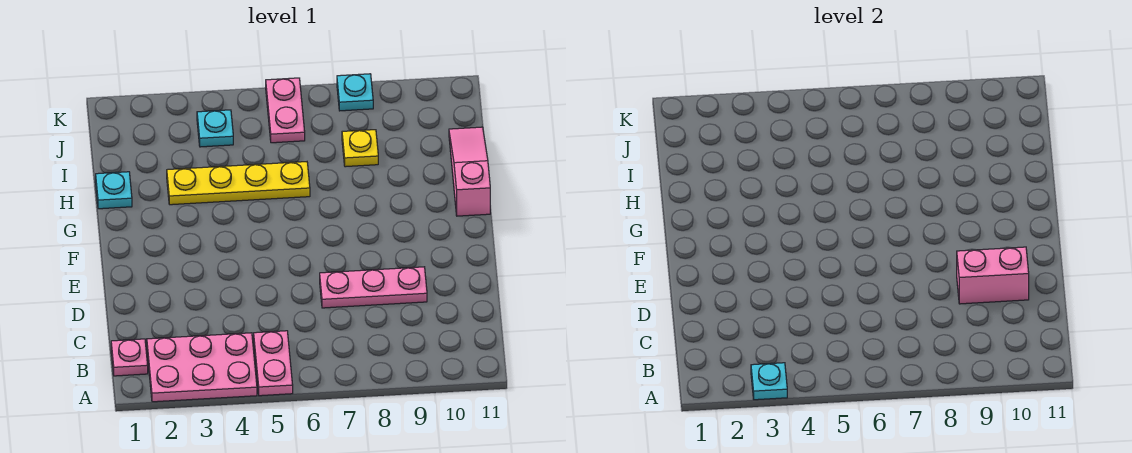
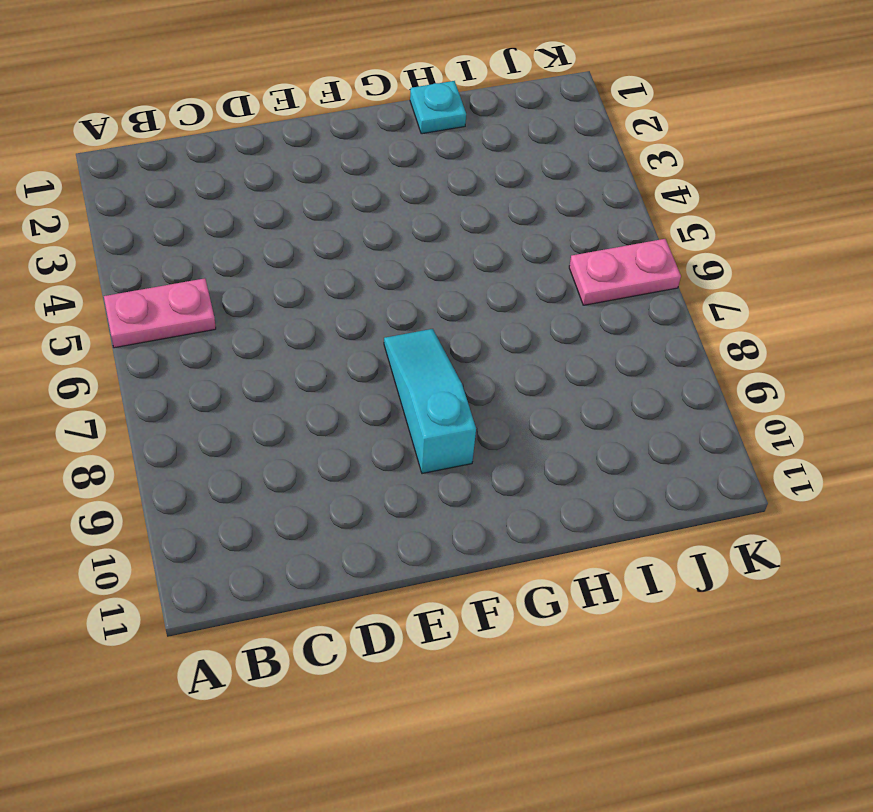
cyan 1x3 slope [384,329,476,474] -> none
none -> pink 2x3 plate [147,333,257,402]
none -> pink 1x1 plate [111,339,148,376]
none -> pink 1x3 plate [320,267,427,308]

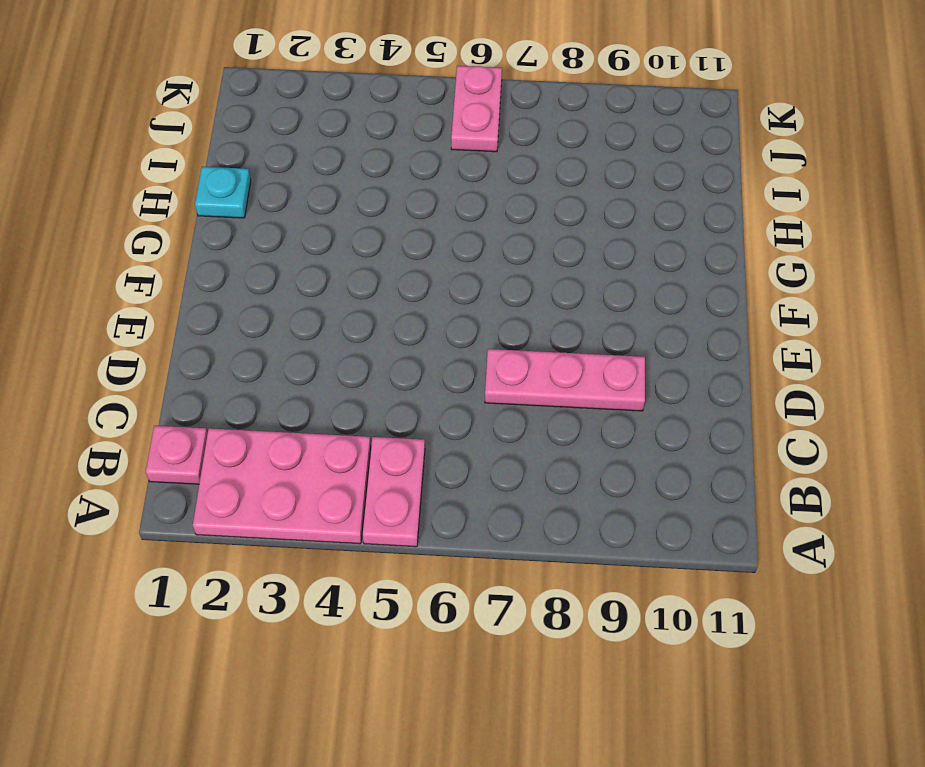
none -> pink 1x3 slope [449,127,490,216]
none -> yellow 1x4 plate [167,162,310,205]
none -> yellow 1x1 plate [342,130,378,167]

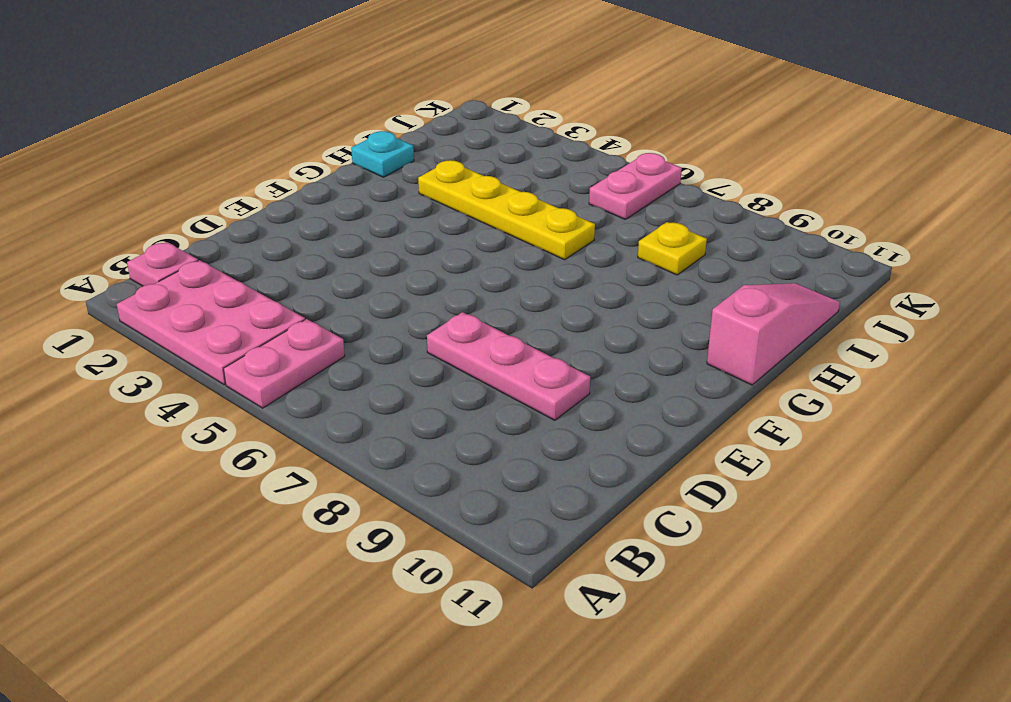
none -> cyan 1x1 plate [197,110,233,147]
none -> cyan 1x1 plate [337,74,373,111]
none -> cyan 1x1 plate [751,363,787,400]

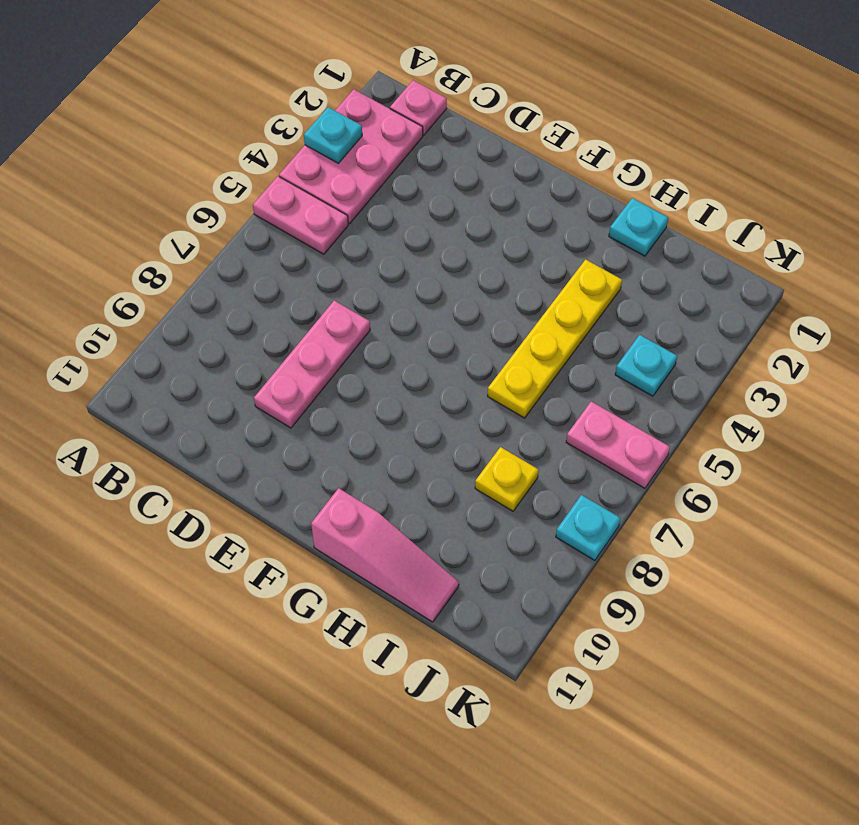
none -> pink 1x2 brick [957,247,1029,304]

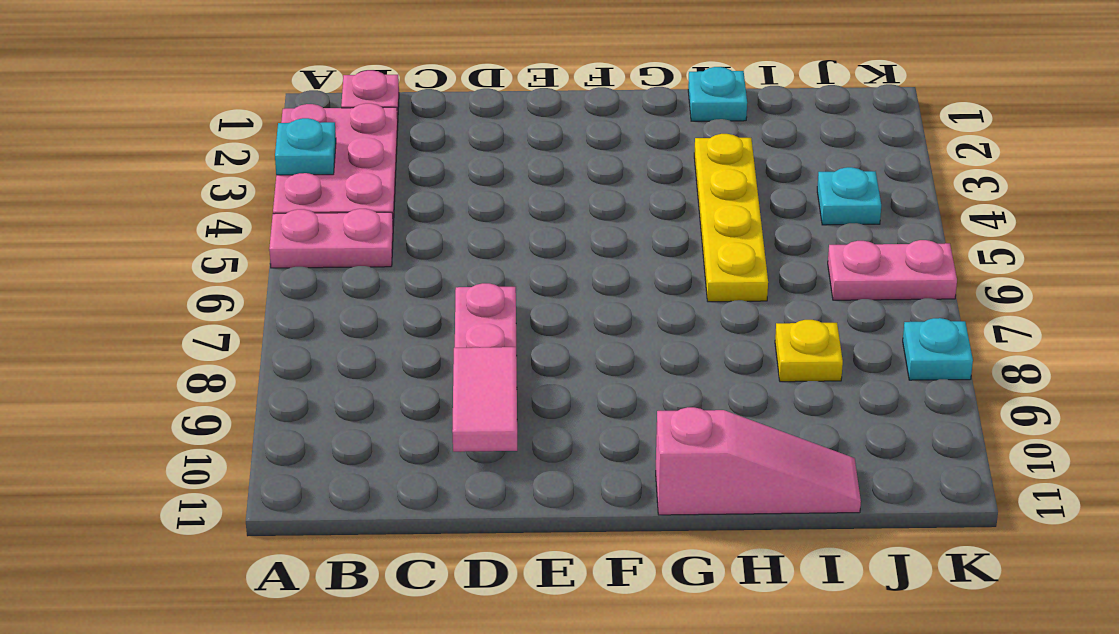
pink 1x2 tile [452,347,517,452] -> pink 1x2 brick [957,247,1029,304]

